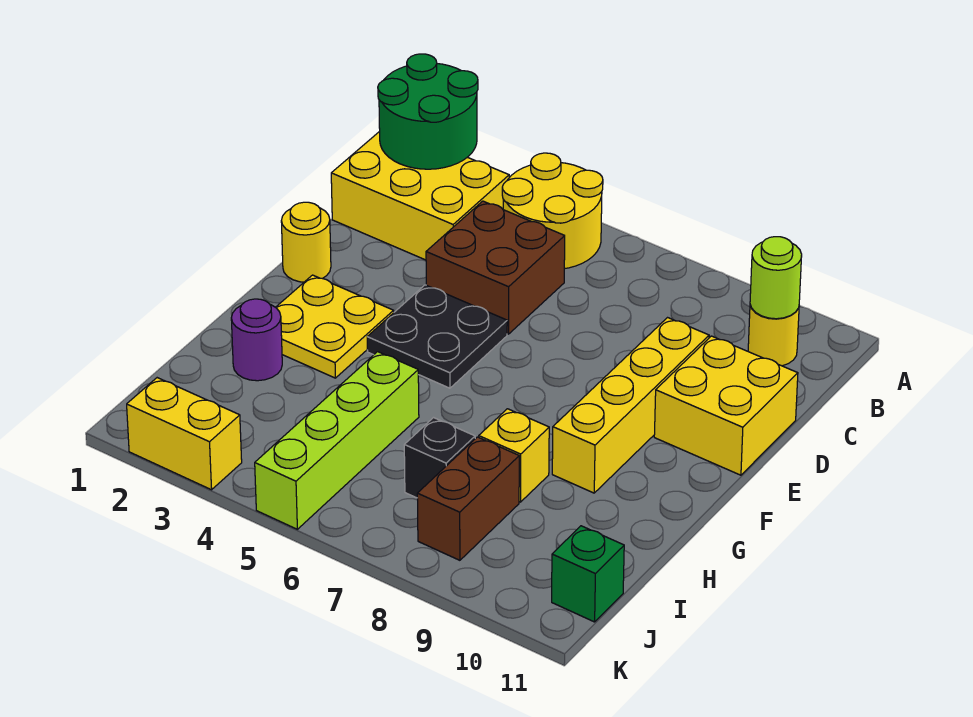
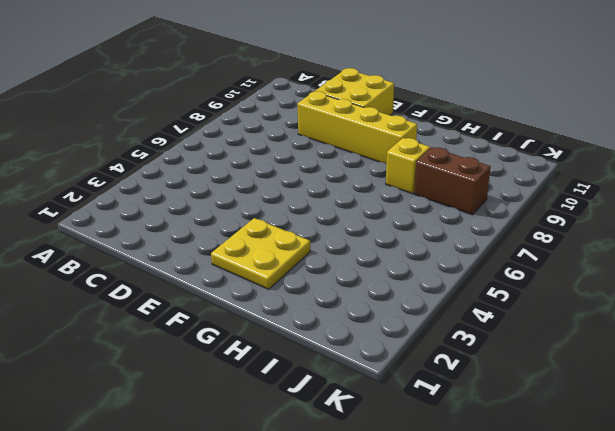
none -> yellow 2x2 round brick [502,153,603,269]
none -> yellow 2x3 brick [331,131,509,260]
none -> yellow 1x1 round brick [748,305,799,366]

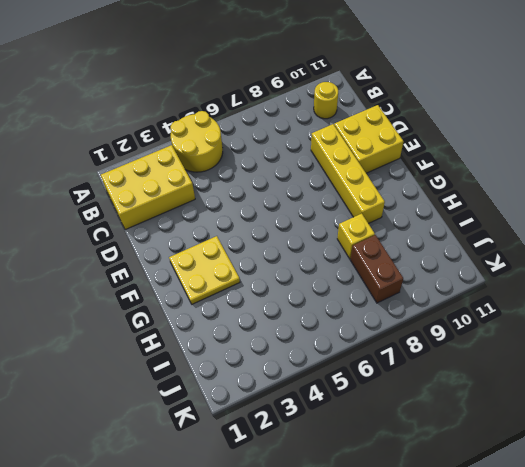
none -> brown 2x2 brick [426,201,565,334]
none -> yellow 1x1 round brick [281,202,331,282]
none -> black 2x2 plate [367,285,507,388]

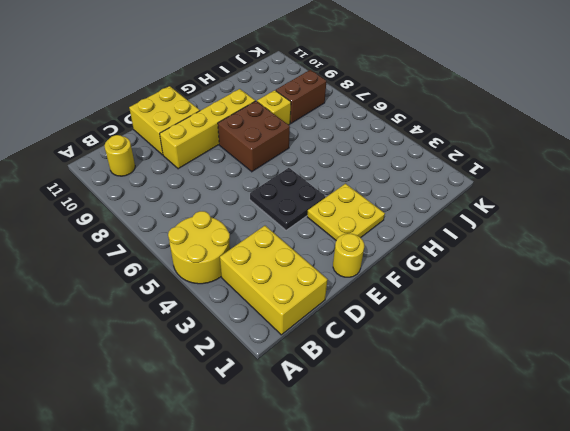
brown 2x2 brick [218,101,290,172] -> brown 2x2 brick moved to [426,201,565,334]
none -> purple 1x1 round brick [231,299,282,381]
none -> lime 1x4 brick [255,352,419,529]
none -> black 1x1 brick [404,418,475,498]

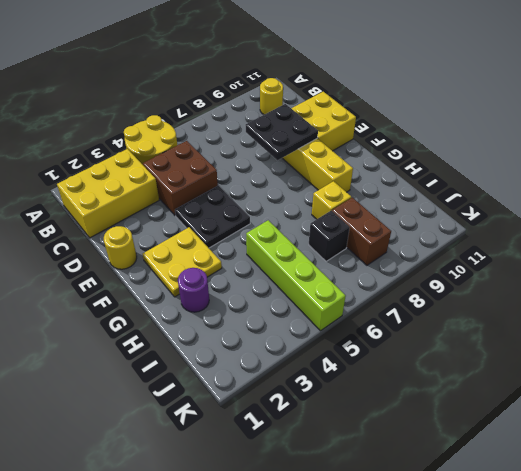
black 2x2 plate [246,104,318,160] -> none
none -> green 1x1 brick [552,526,624,622]
none -> yellow 1x2 brick [127,378,242,490]
none -> green 2x2 round brick [378,54,478,169]

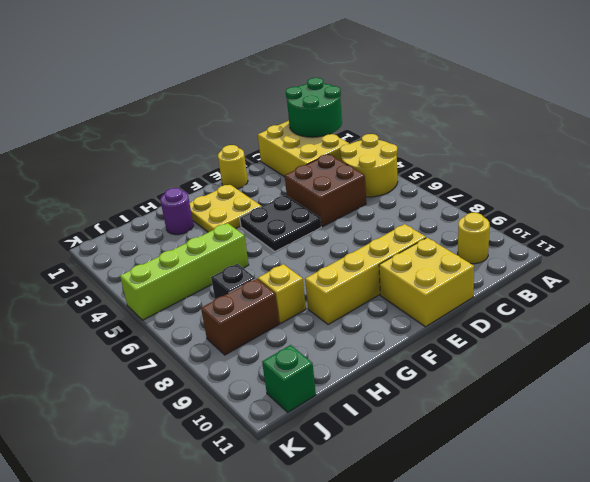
none -> yellow 1x2 brick [127,378,242,490]
none -> lime 1x1 round brick [750,237,802,319]

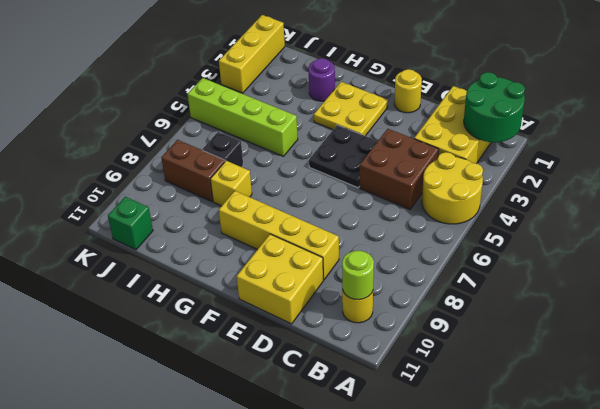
yellow 1x3 brick [219,15,285,93] -> yellow 1x2 brick [127,378,242,490]

